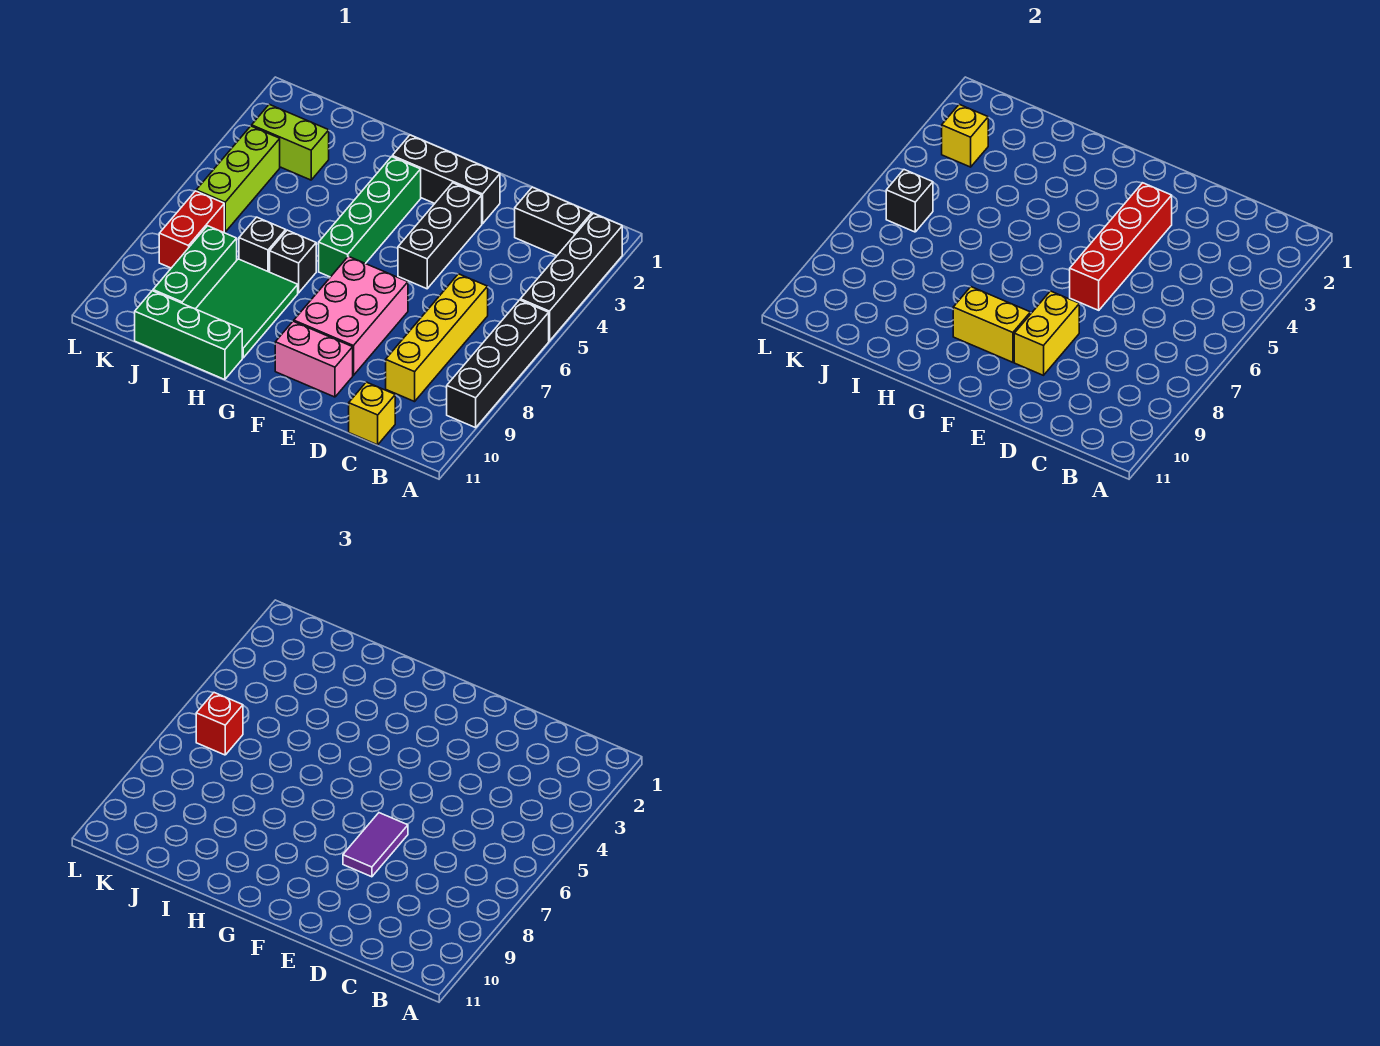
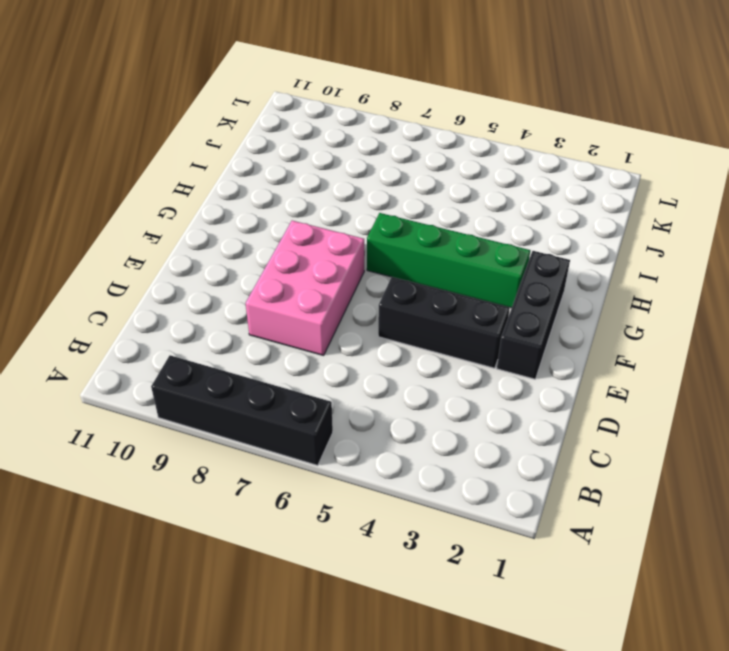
pink 2x3 brick [246,221,364,355] -> pink 2x3 brick turned to [294,256,408,375]
none -> black 1x4 brick [520,213,622,341]
none -> black 1x2 brick [515,187,592,256]
none -> yellow 1x4 brick [386,274,488,402]

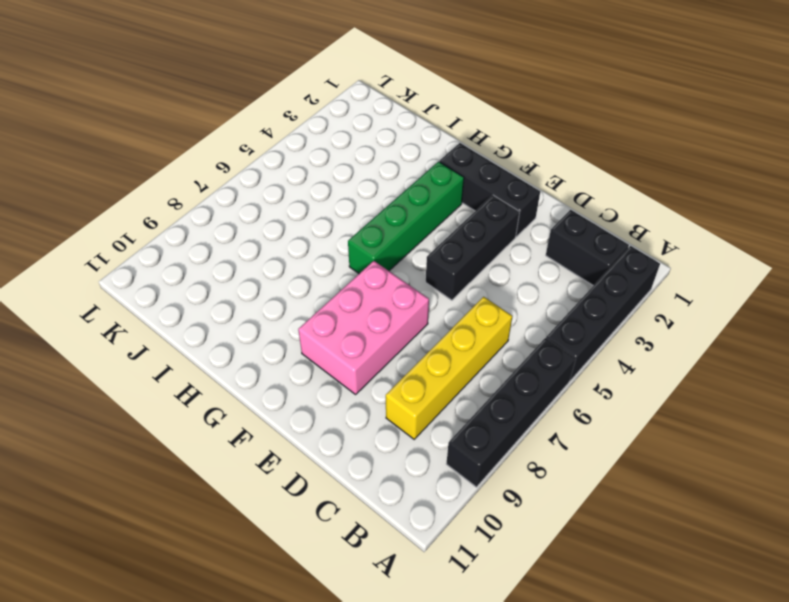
none -> yellow 1x1 brick [349,382,395,445]
none -> pink 1x2 brick [275,321,353,397]
none -> black 1x1 brick [270,230,316,293]

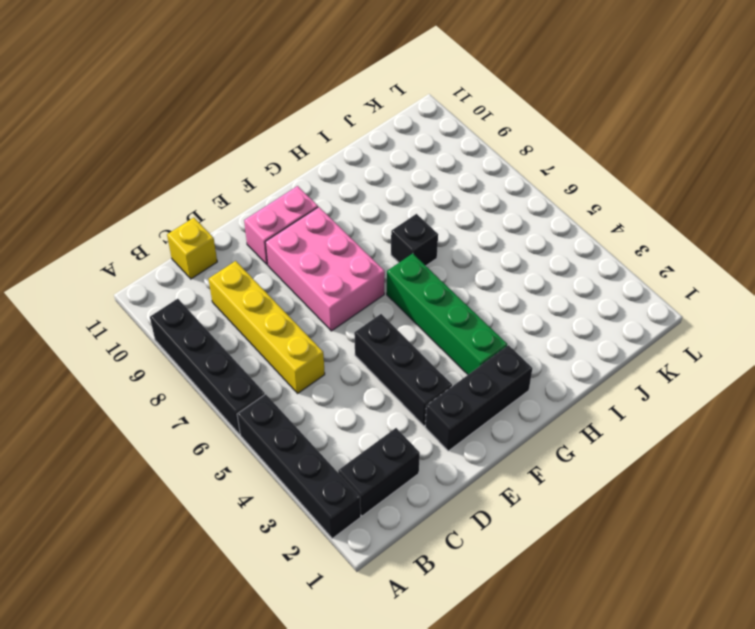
none -> green 2x3 tile [196,259,298,358]
none -> green 1x3 brick [135,291,242,380]
none -> black 1x1 brick [239,217,286,272]

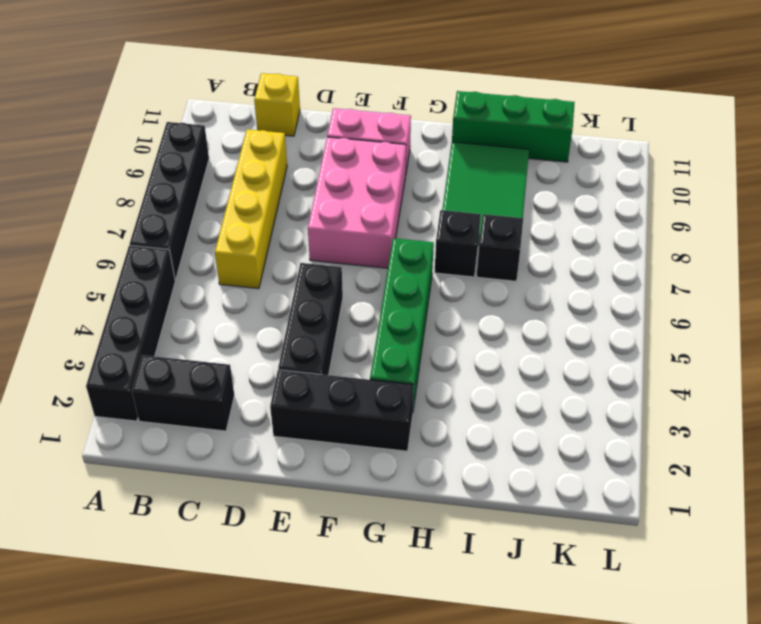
none -> lime 1x2 brick [252,104,329,180]
none -> green 1x3 brick [153,226,237,309]
none -> lime 1x3 brick [196,126,280,232]

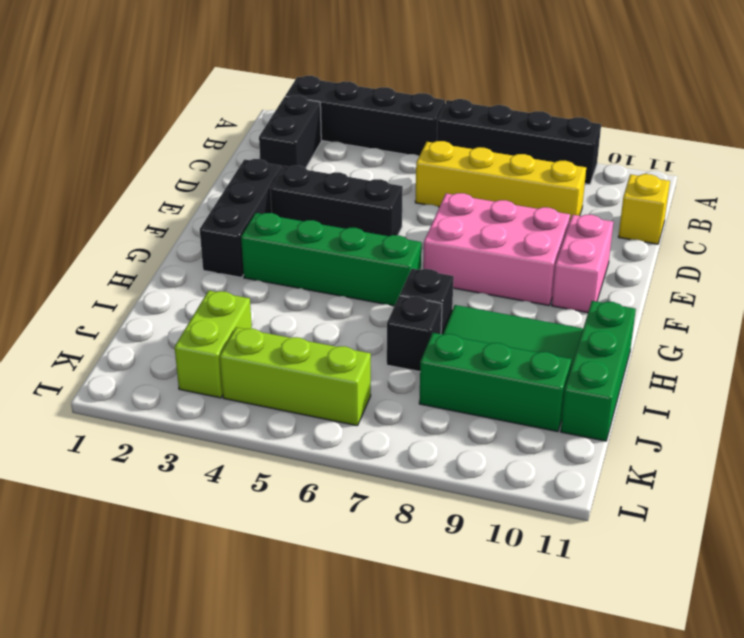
none -> red 1x2 brick [159,191,224,268]
none -> red 1x4 brick [1070,183,1172,310]
none -> yellow 1x2 brick [1014,291,1079,375]

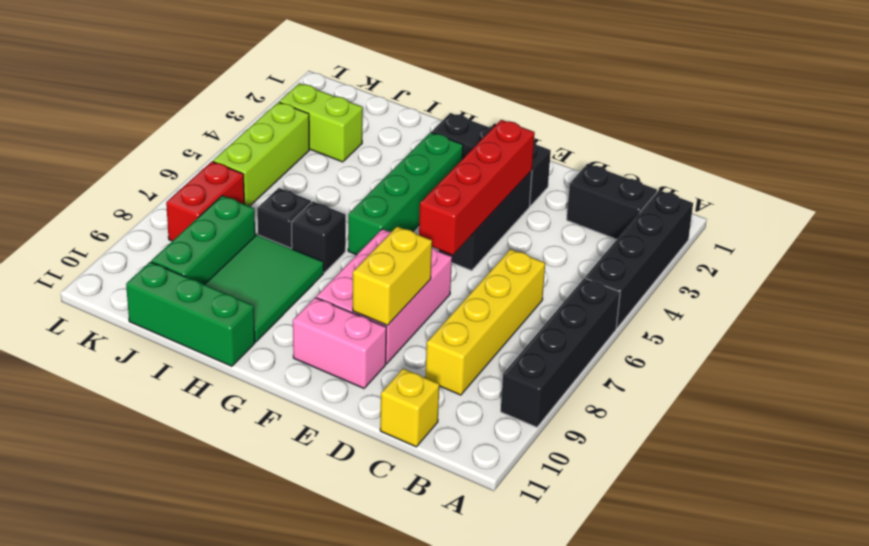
none -> yellow 1x2 brick [953,287,1030,362]
none -> yellow 1x1 brick [942,104,988,167]
none -> black 1x1 brick [886,170,933,232]

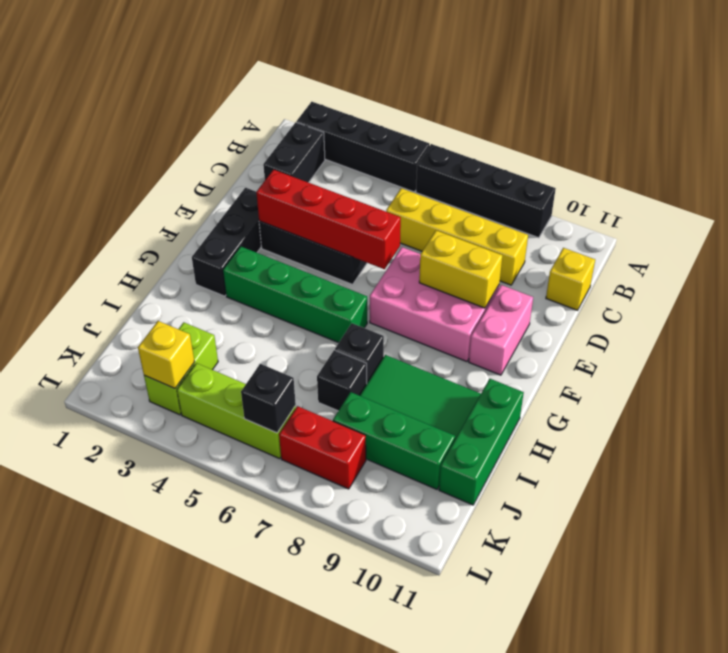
none -> yellow 1x2 brick [953,287,1030,362]
none -> purple 1x2 tile [343,813,408,877]
none -> red 1x1 brick [196,693,243,755]

